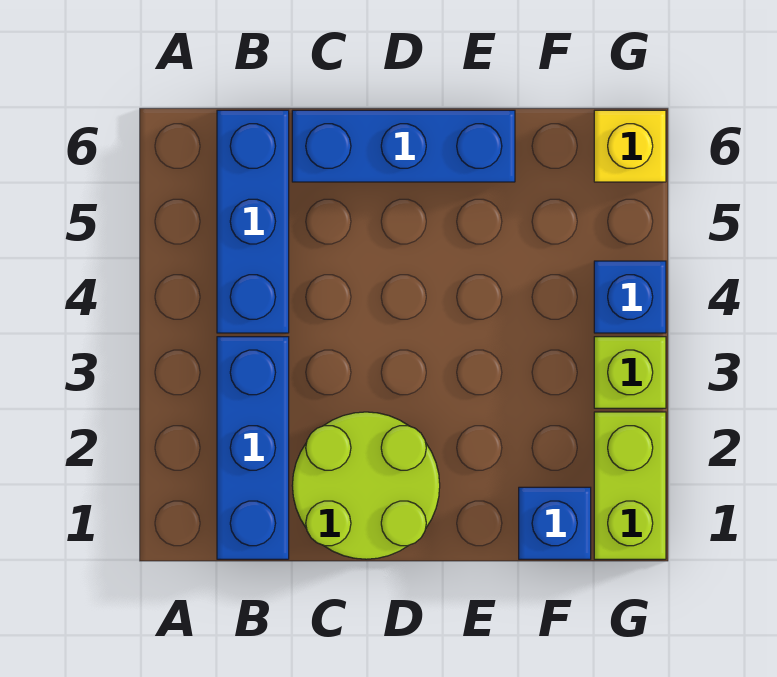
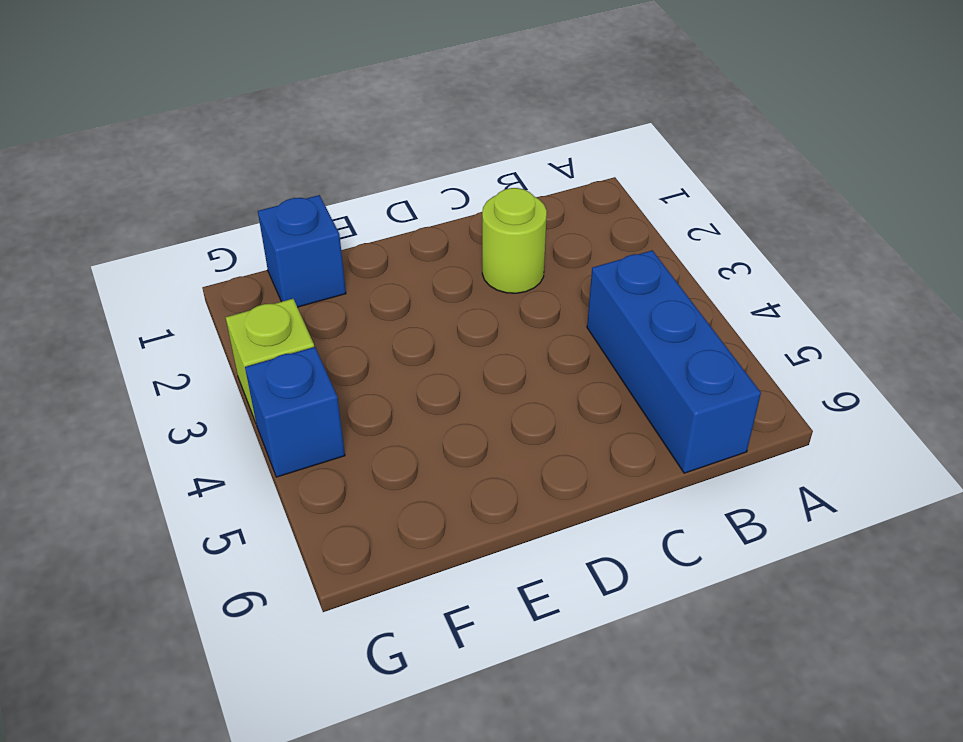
lime 1x1 round brick [482,188,547,293] -> lime 2x2 round brick [292,412,440,559]
none -> blue 1x3 brick [217,337,289,559]
none -> blue 1x3 brick [292,110,515,182]

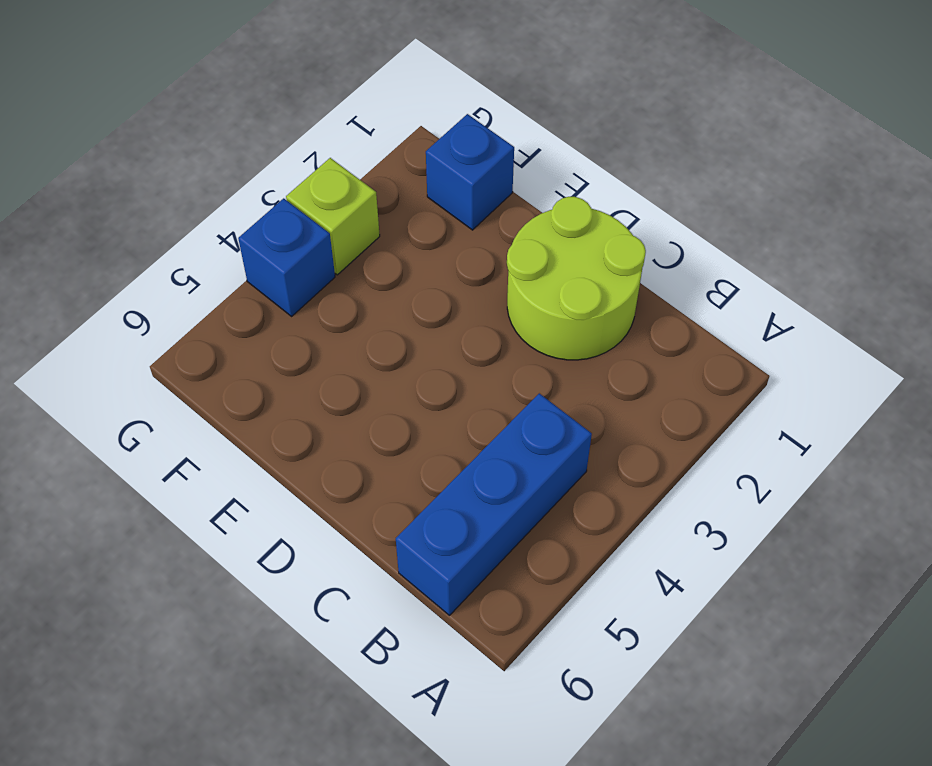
none -> blue 1x3 brick [217,337,289,559]
none -> blue 1x3 brick [292,110,515,182]

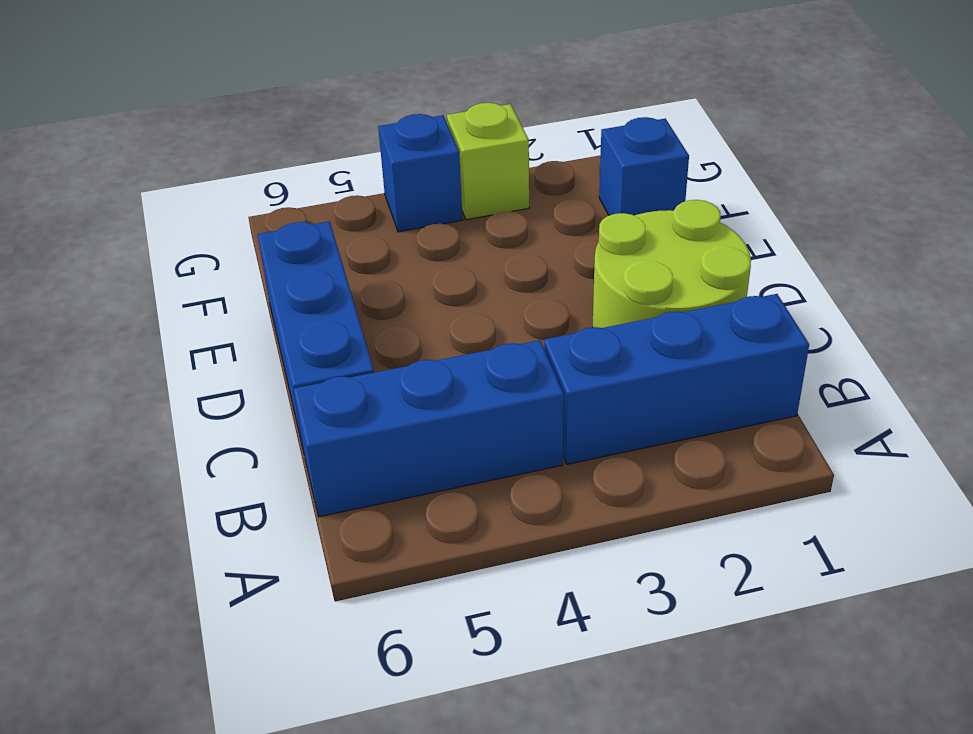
none -> lime 1x2 brick [594,412,666,559]
none -> yellow 1x1 brick [594,110,666,182]

